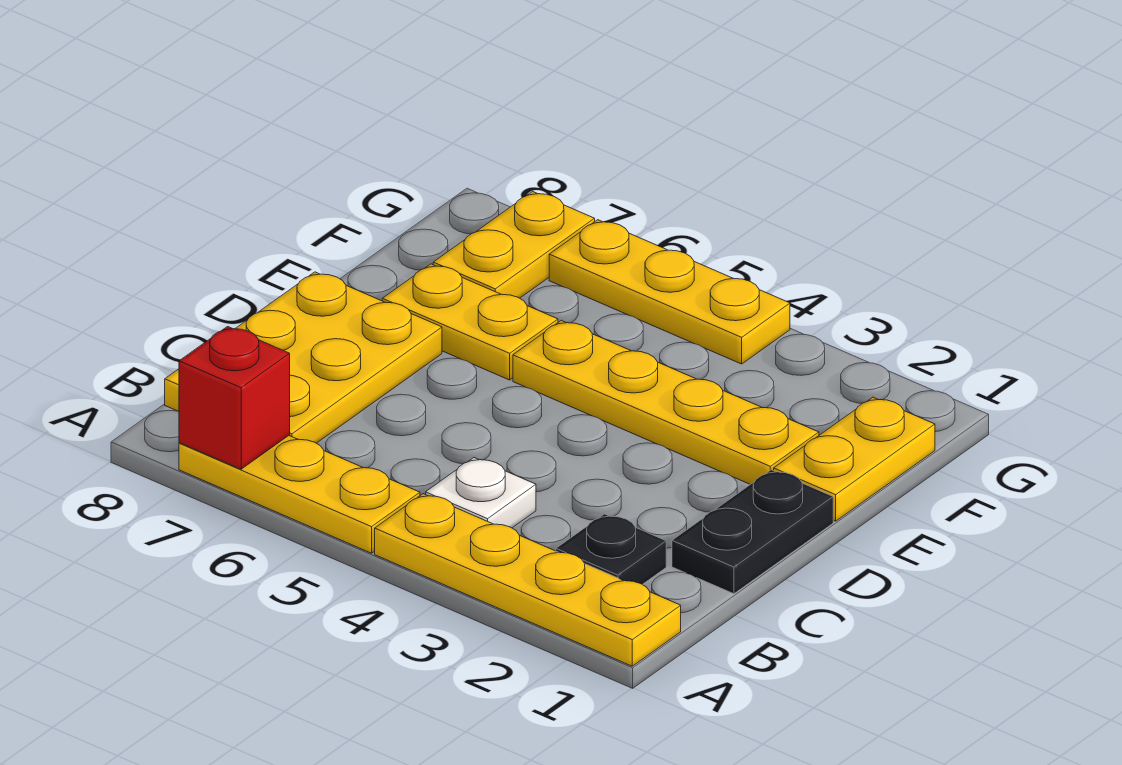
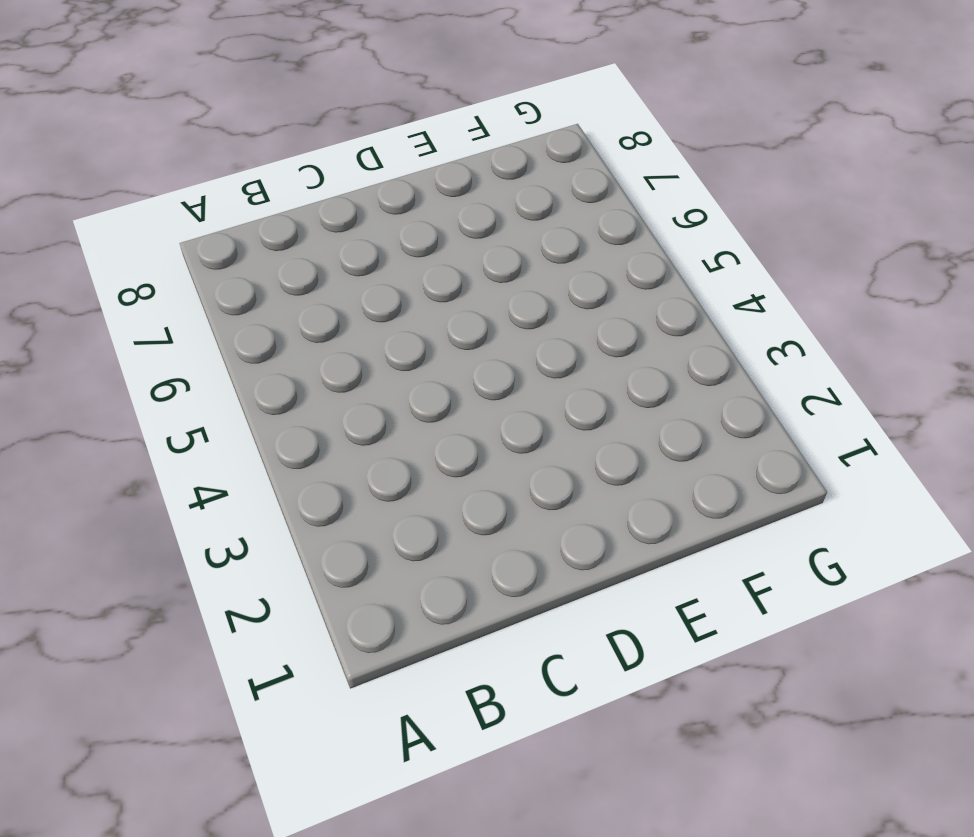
none -> yellow 1x4 plate [375,494,681,666]
none -> yellow 1x3 plate [179,436,420,553]
none -> black 1x1 plate [556,514,666,584]

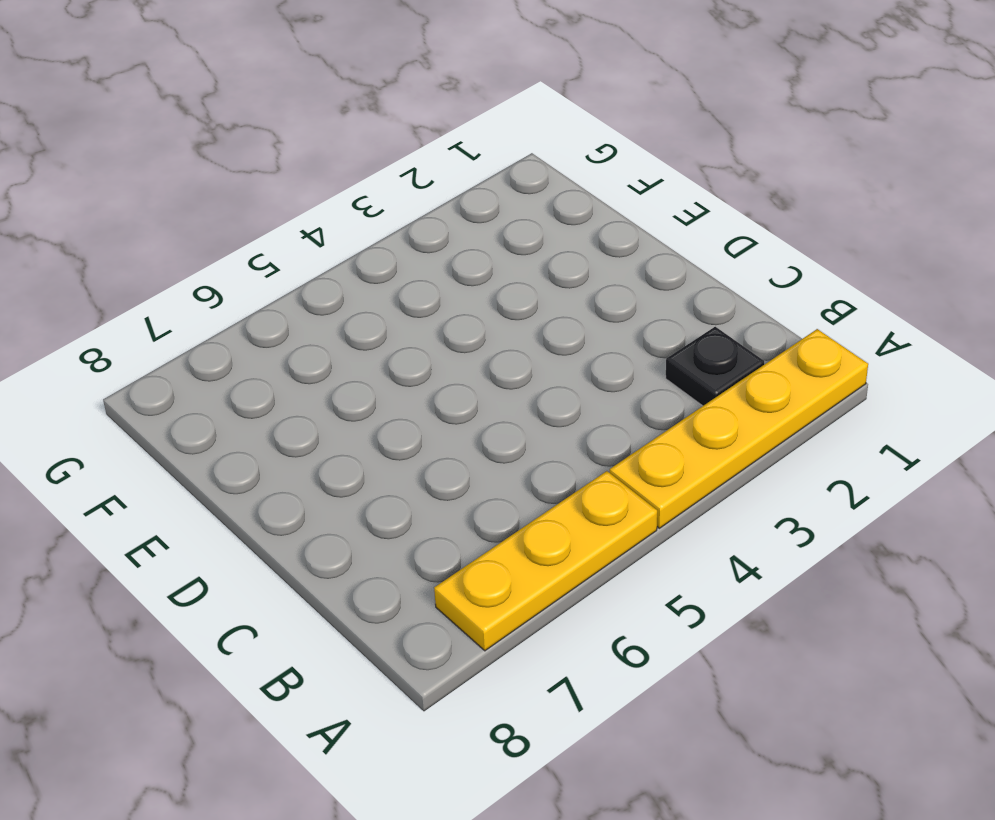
none -> white 1x1 plate [426,458,536,528]
none -> yellow 2x3 plate [165,272,442,443]
none -> black 1x2 plate [672,470,833,594]

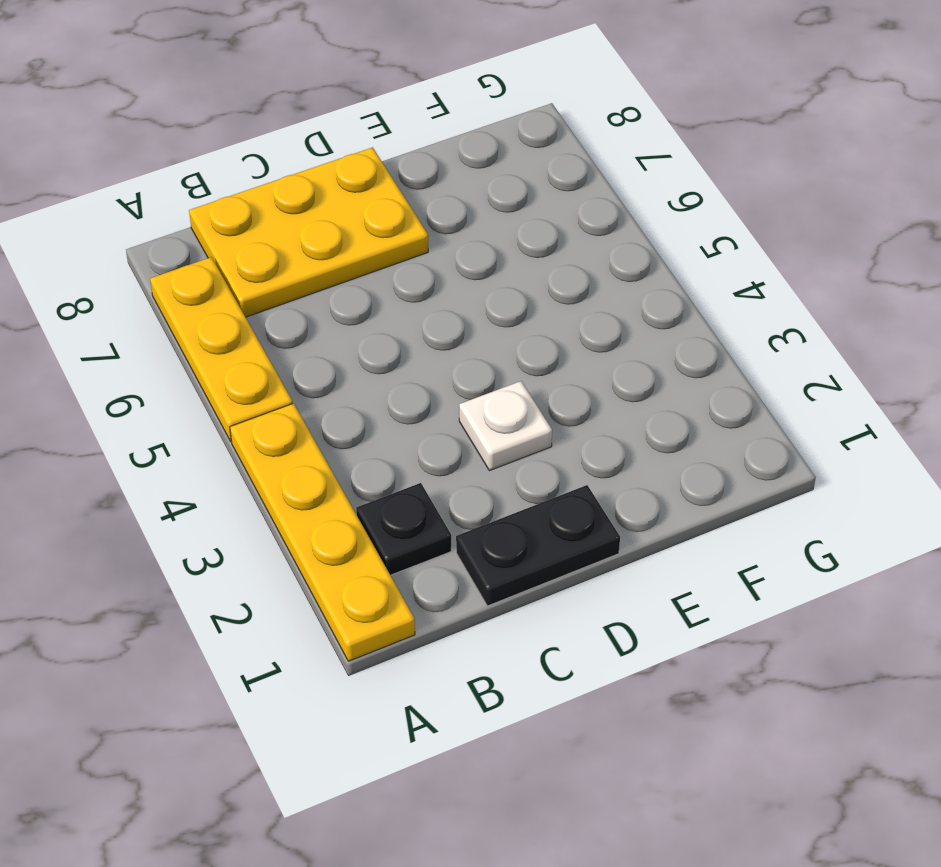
white 1x1 plate [459,381,552,471] -> white 1x1 plate moved to [426,458,536,528]
none -> yellow 1x2 plate [774,397,935,521]
none -> yellow 1x4 plate [513,320,819,484]
none -> yellow 1x2 plate [382,264,558,380]

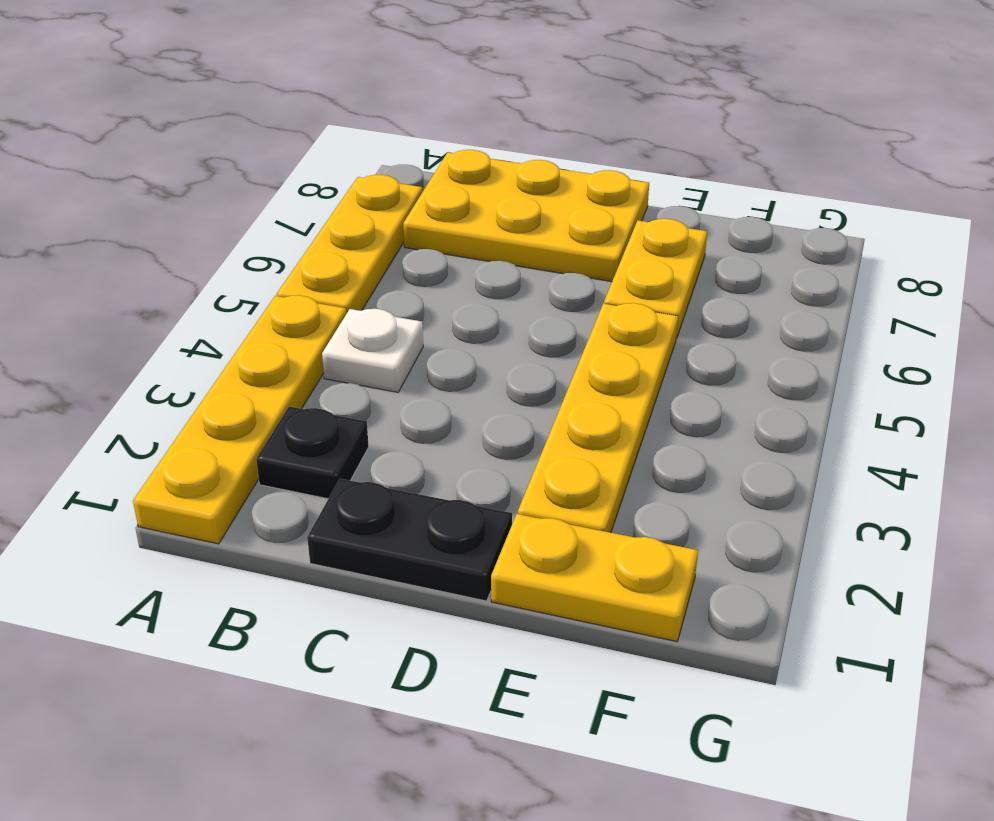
none -> yellow 1x2 plate [433,192,595,298]
none -> yellow 1x3 plate [549,220,790,364]
none -> red 1x1 brick [179,327,290,469]

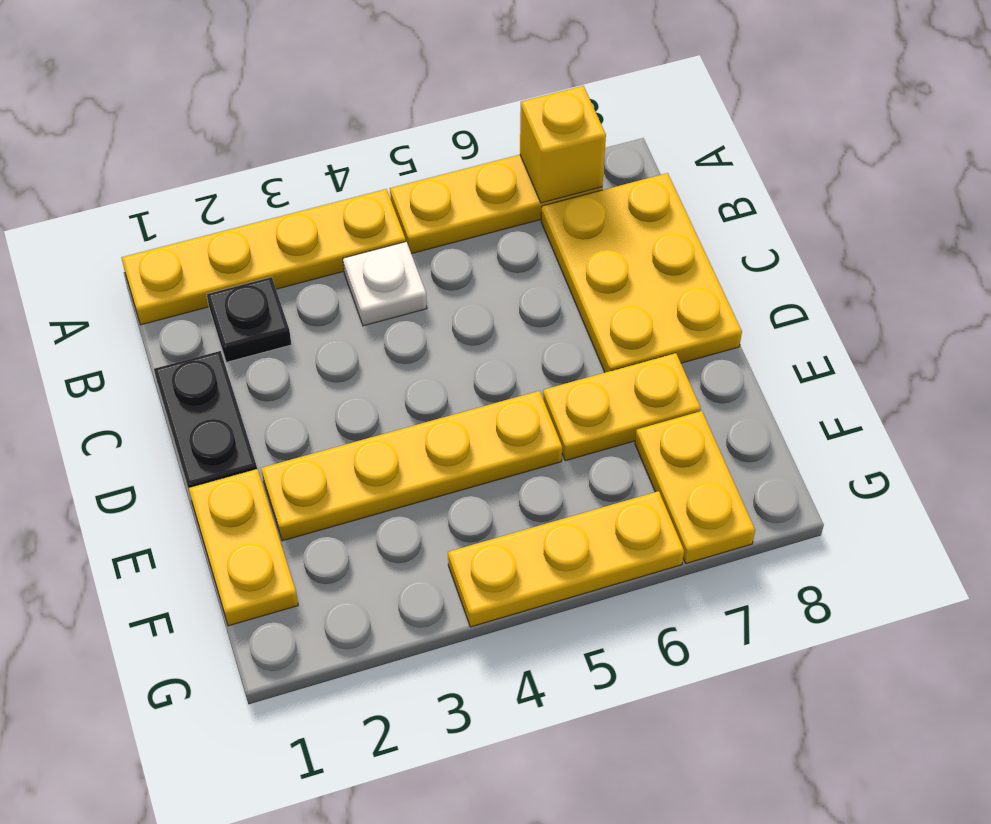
yellow 1x1 brick [520,86,606,203] -> red 1x1 brick [179,327,290,469]

